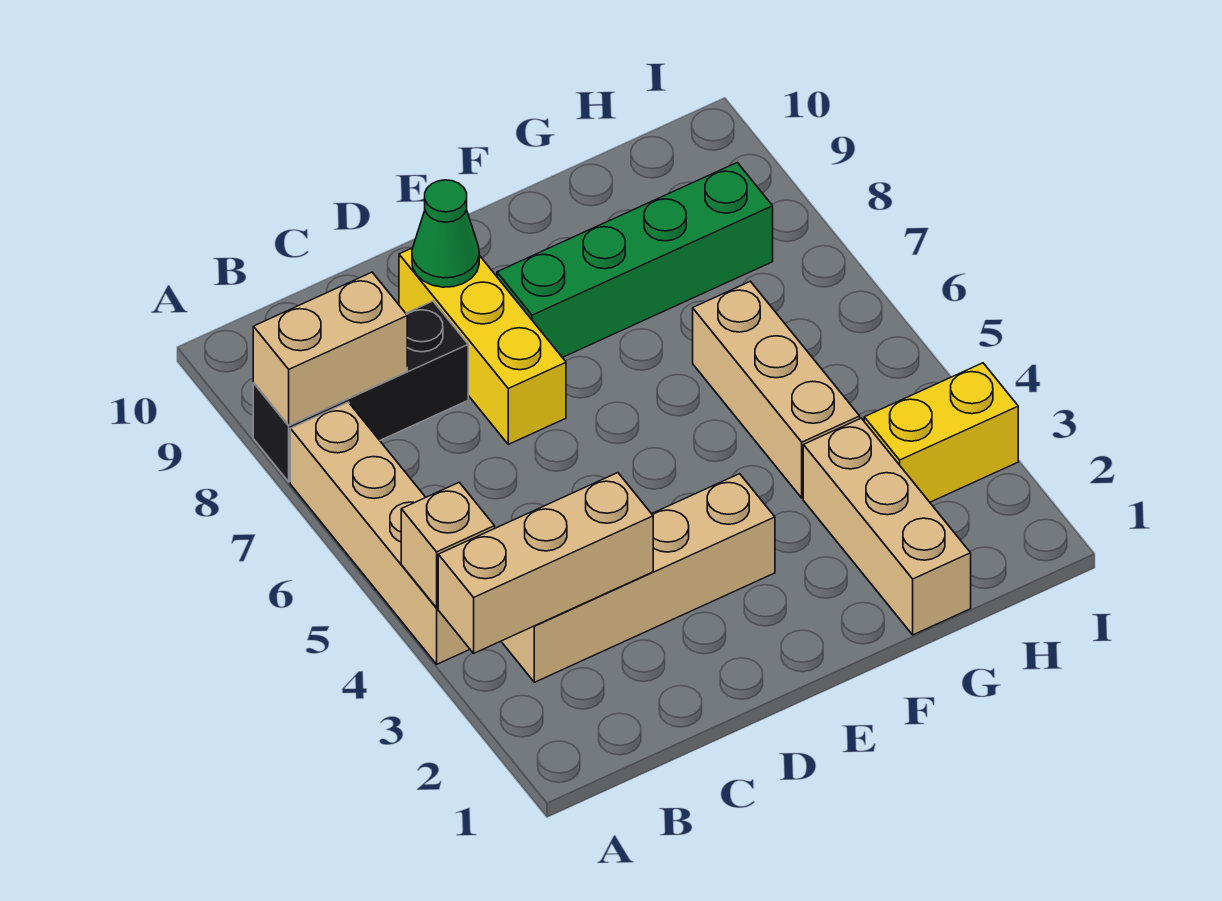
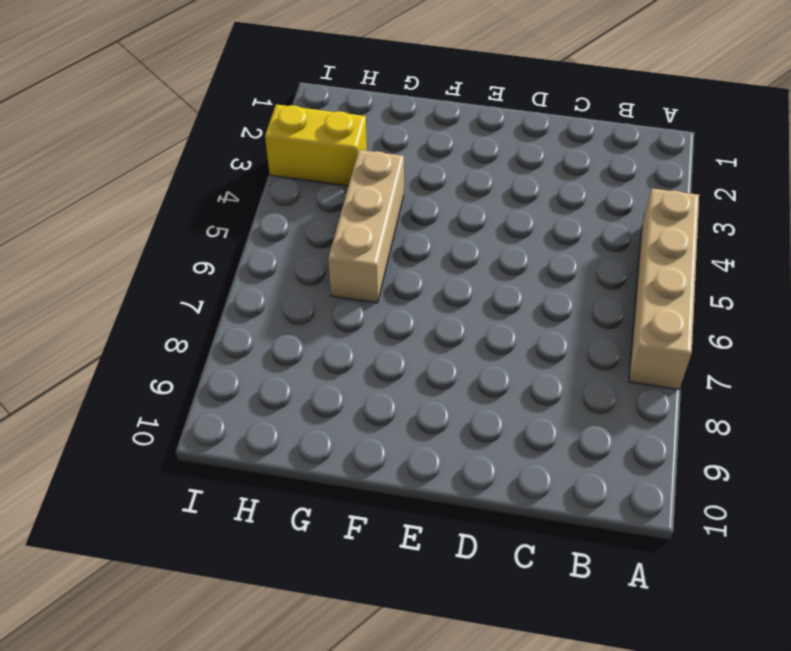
none -> black 1x3 brick [253,301,468,482]
none -> tan 1x4 brick [501,474,775,682]
none -> yellow 1x3 brick [399,248,566,444]

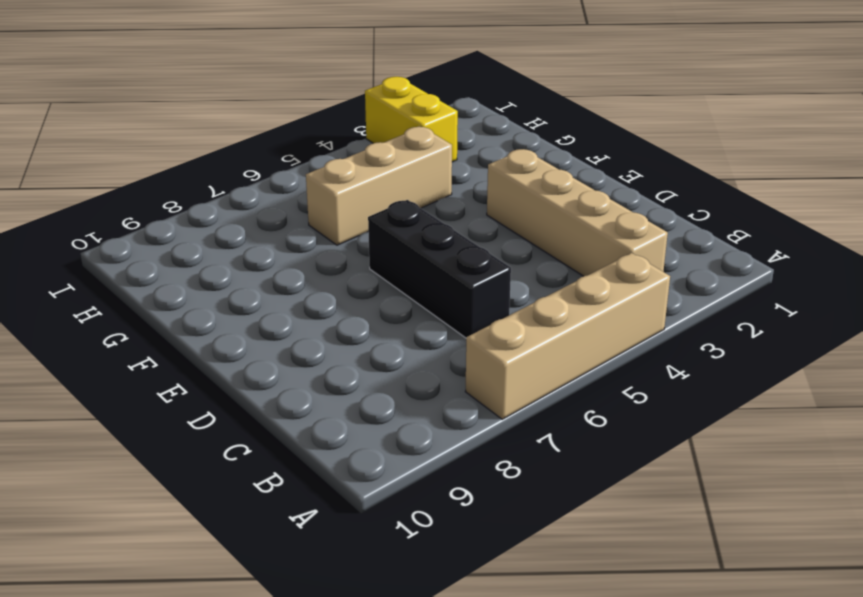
black 1x3 brick [368,200,511,338] -> black 1x3 brick moved to [253,301,468,482]
none -> yellow 1x3 brick [399,248,566,444]
none -> green 1x4 brick [497,163,773,357]
none -> tan 1x3 brick [803,418,971,635]

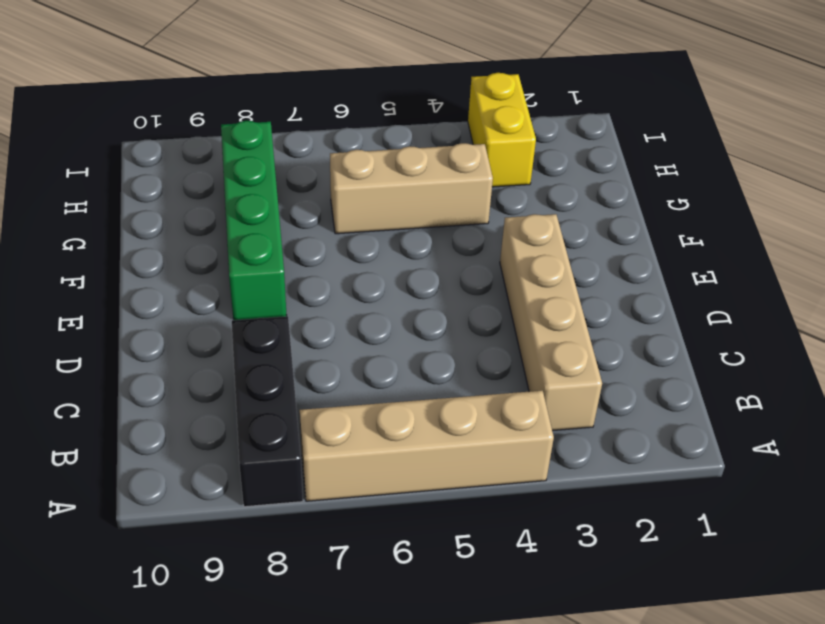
none -> yellow 1x3 brick [399,248,566,444]
none -> tan 1x3 brick [803,418,971,635]
none -> tan 1x3 brick [438,473,653,653]

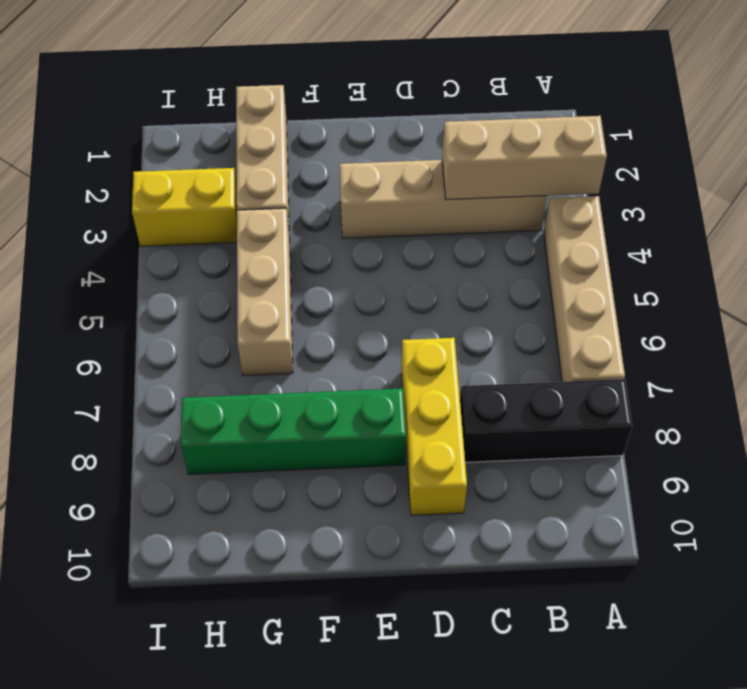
none -> tan 1x1 brick [401,483,495,608]
none -> tan 1x2 brick [253,272,407,425]
none -> green 1x1 cone [412,180,479,287]

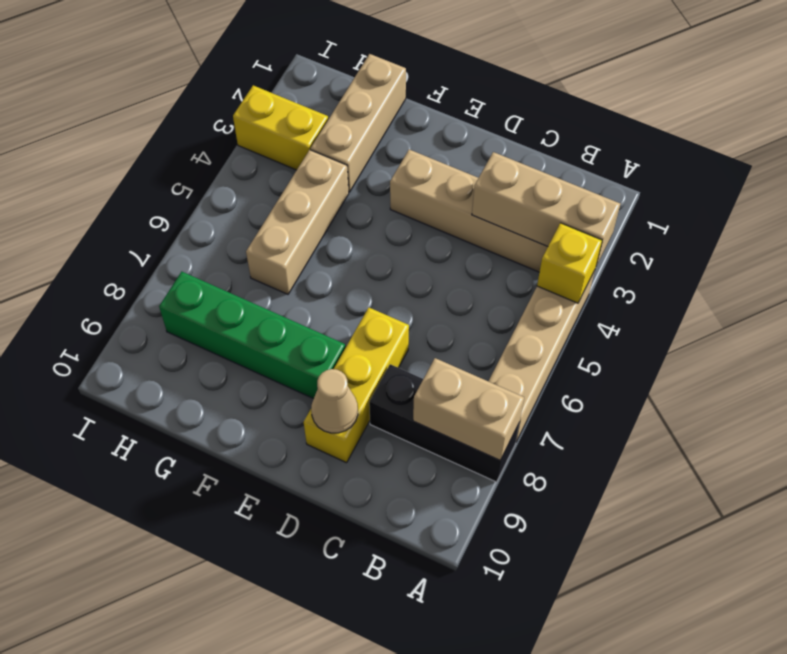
yellow 1x1 brick [537,223,602,303] -> tan 1x1 brick [401,483,495,608]
tan 1x1 cone [311,369,358,433] -> green 1x1 cone [412,180,479,287]

